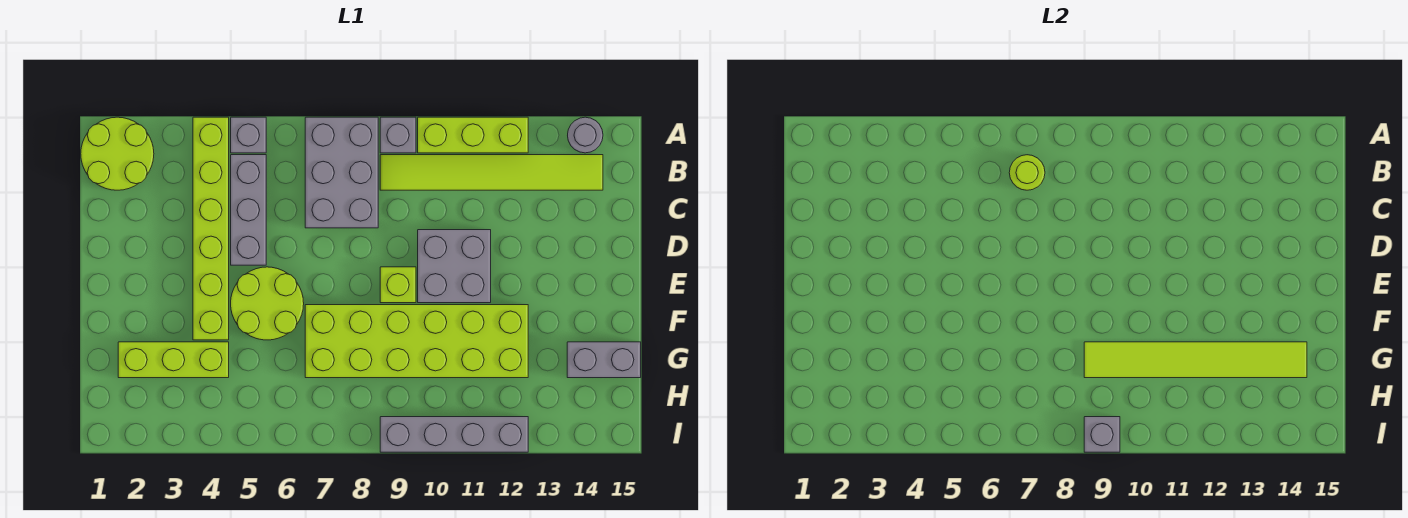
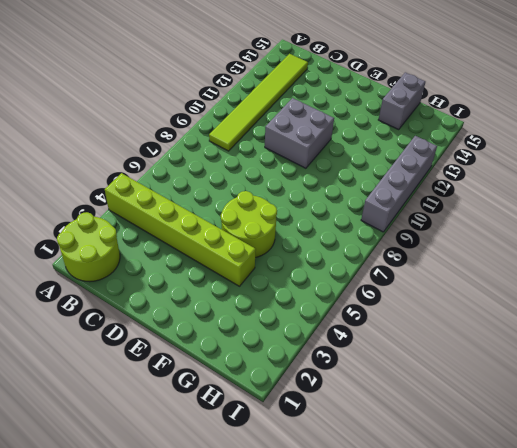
none -> grey 1x1 brick [231,117,266,153]
none -> grey 2x3 brick [305,117,378,228]
none -> grey 1x1 brick [380,117,416,153]

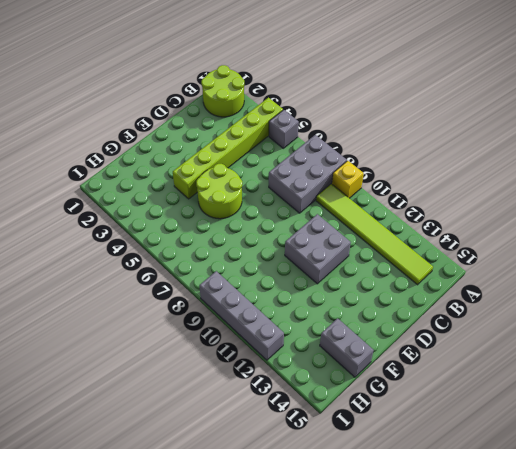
yellow 1x1 brick [332,161,364,198] -> grey 1x1 brick [380,117,416,153]
none -> lime 1x3 brick [418,117,528,153]
none -> grey 1x1 round brick [568,117,603,153]
none -> grey 1x3 brick [231,155,266,265]

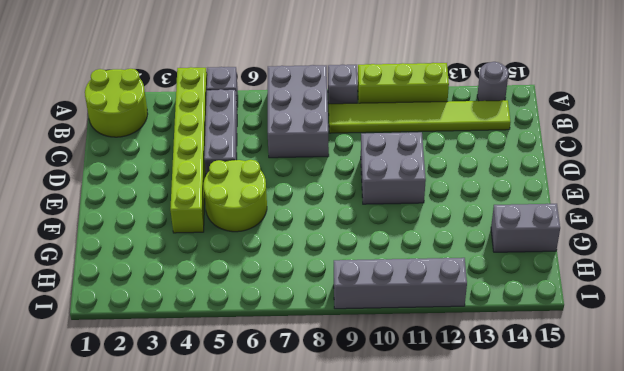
none -> lime 1x1 brick [380,267,416,303]
none -> lime 2x6 brick [305,305,528,378]
none -> lime 1x3 brick [118,342,229,378]

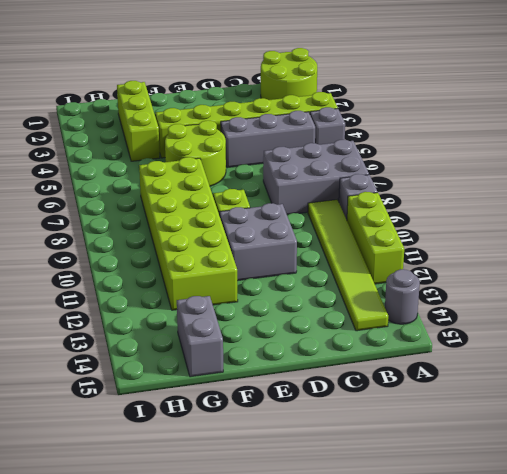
none -> grey 1x4 brick [380,417,528,452]
none -> lime 1x1 round brick [1009,155,1045,190]
none -> lime 1x6 tile [1084,342,1307,378]

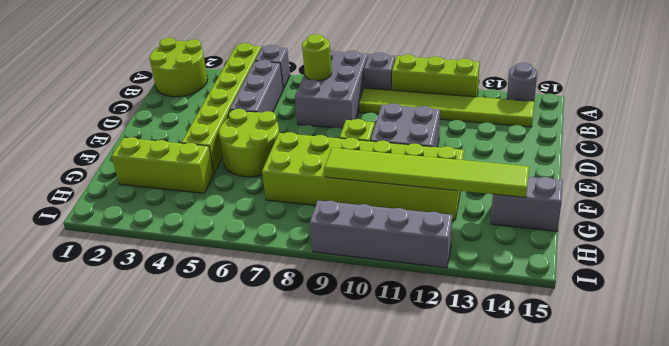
none -> grey 1x1 brick [1084,417,1120,452]

